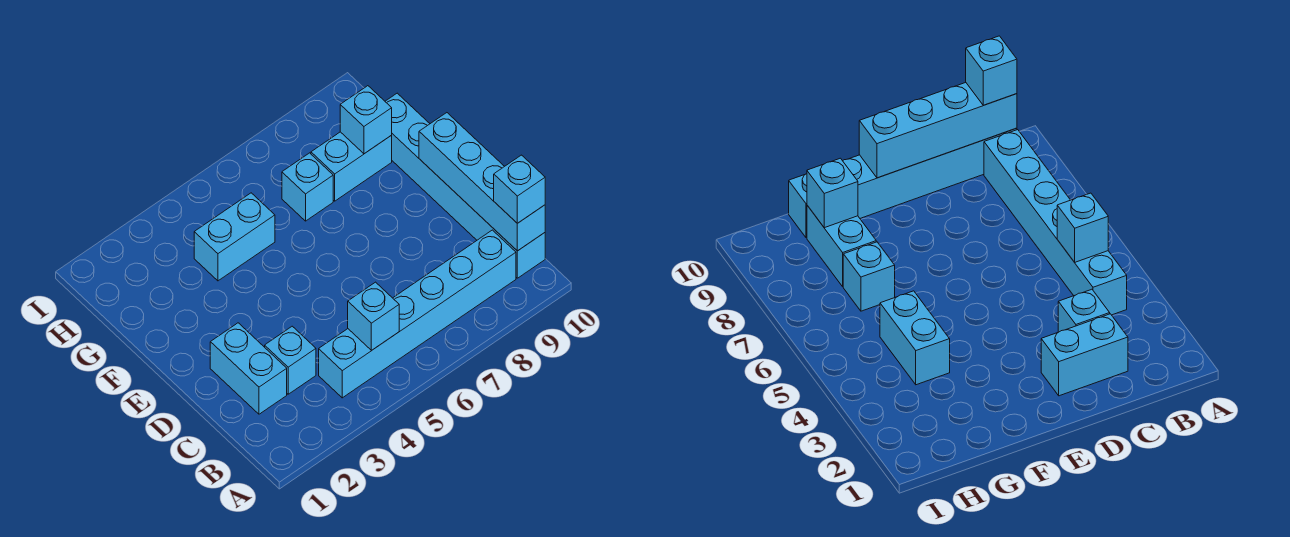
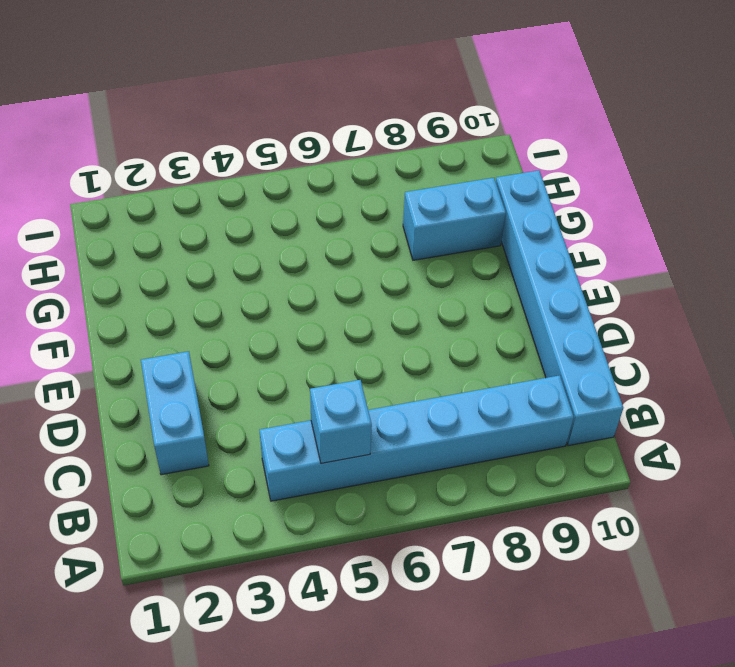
none -> cyan 1x1 brick [265,326,316,394]
none -> cyan 1x2 brick [194,193,275,281]

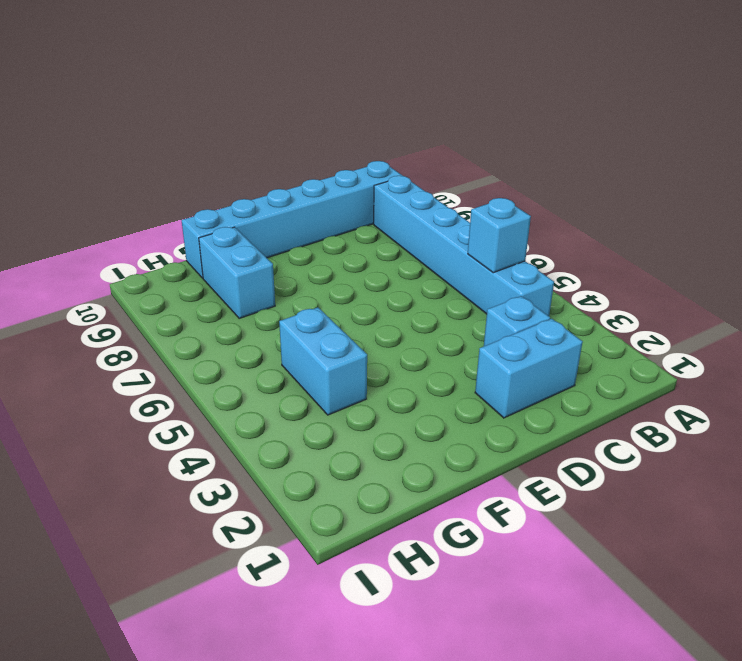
none -> cyan 1x1 brick [282,153,333,221]
none -> cyan 1x4 brick [419,113,545,251]

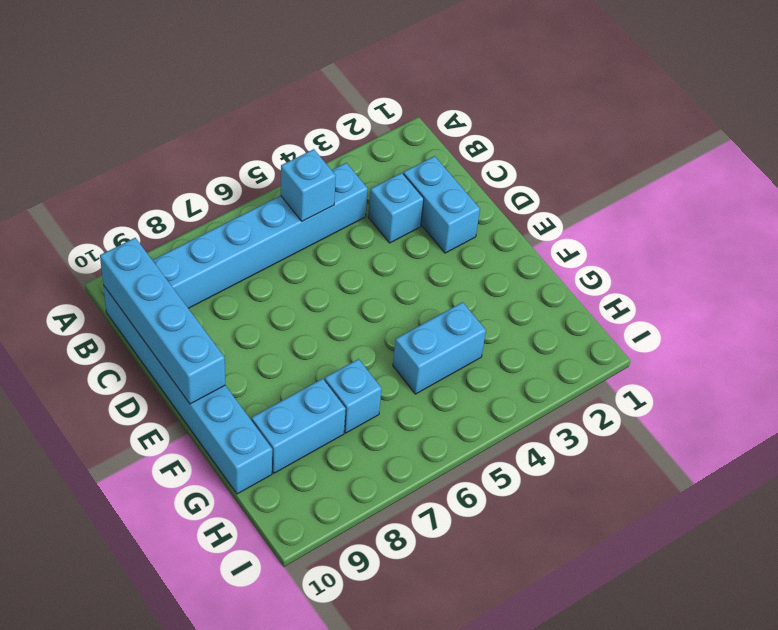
none -> cyan 1x1 brick [340,86,392,154]
none -> cyan 1x1 brick [494,155,545,223]

